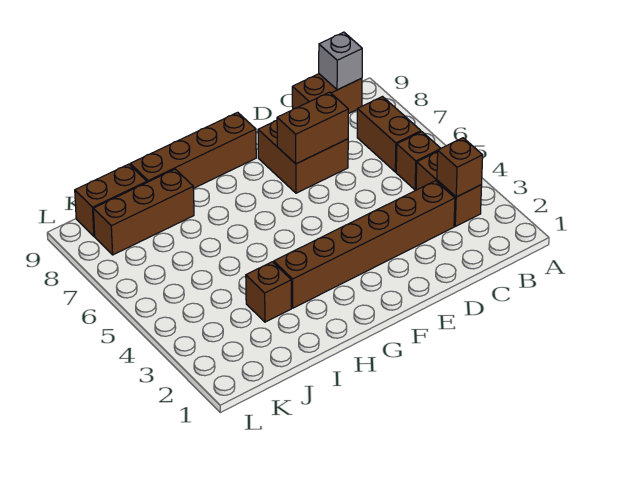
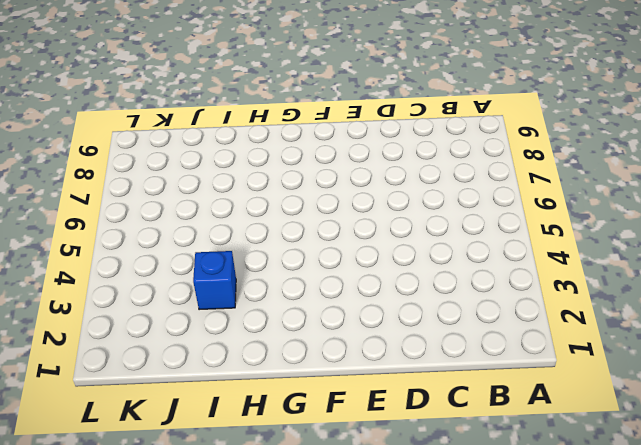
blue 1x1 brick [193,251,236,310] -> brown 1x1 brick [246,262,291,322]
none -> brown 1x2 brick [416,152,482,226]
none -> brown 1x1 brick [396,132,441,190]
none -> brown 1x2 brick [357,97,421,172]

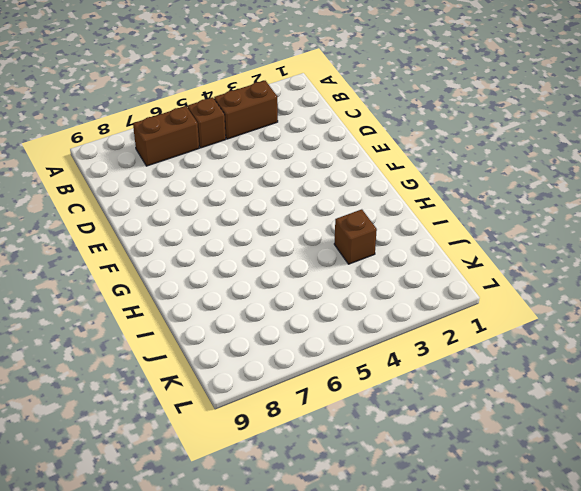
none -> brown 1x2 brick [292,74,362,114]
none -> brown 1x6 brick [274,181,455,308]
none -> brown 2x2 brick [258,120,348,193]

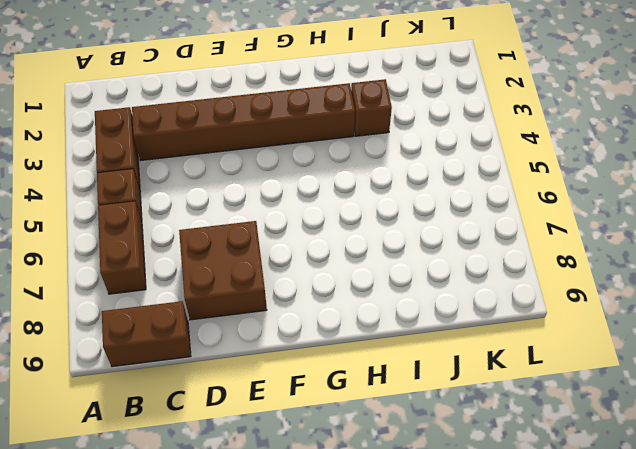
none -> brown 1x4 brick [130,112,256,189]
none -> brown 1x3 brick [93,169,194,255]
none -> brown 1x2 brick [75,164,147,236]

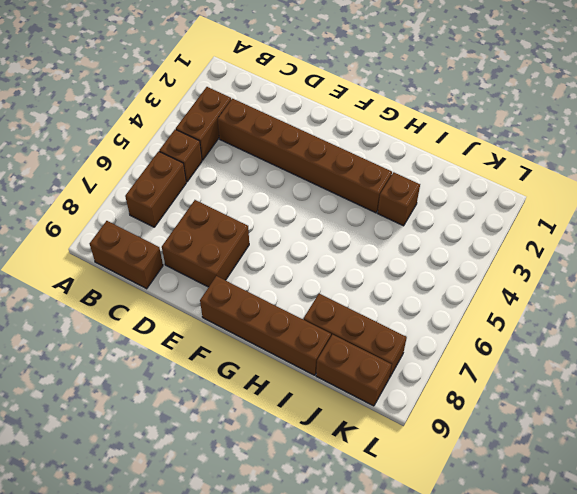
none -> brown 1x1 brick [437,138,483,197]
none -> grey 1x1 brick [319,32,362,90]
none -> brown 1x2 brick [277,92,348,164]

